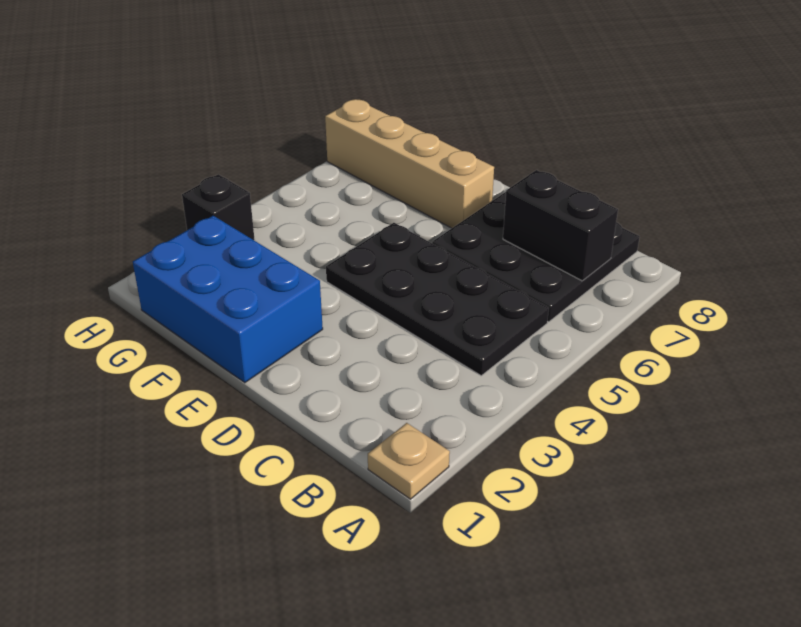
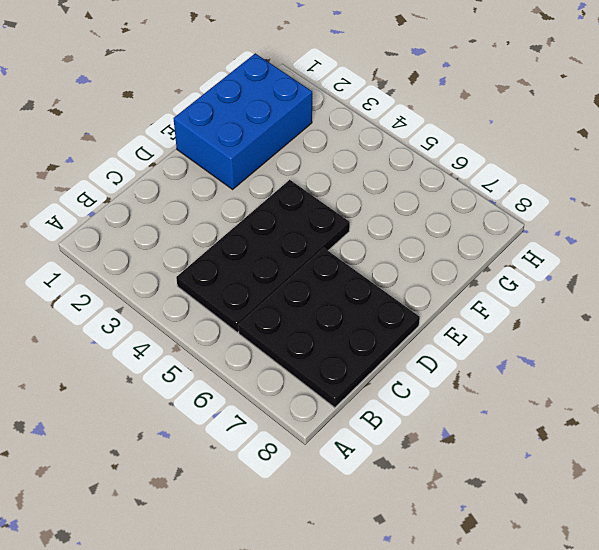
none -> tan 1x1 plate [368,423,450,499]
none -> tan 1x4 brick [325,99,494,228]

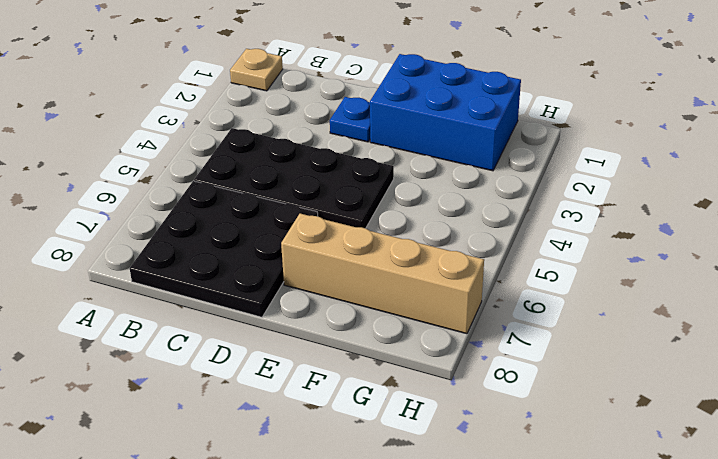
blue 1x1 plate [330,97,370,142] -> none
none -> black 1x1 brick [182,174,255,240]
none -> black 1x2 brick [503,170,618,281]

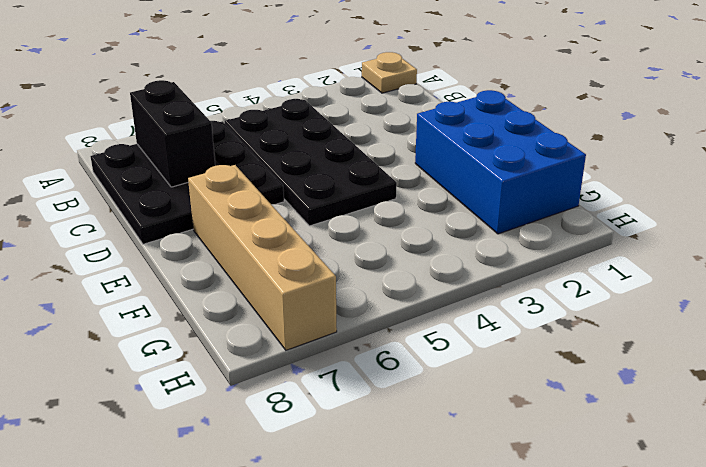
none -> black 1x1 brick [182,174,255,240]

